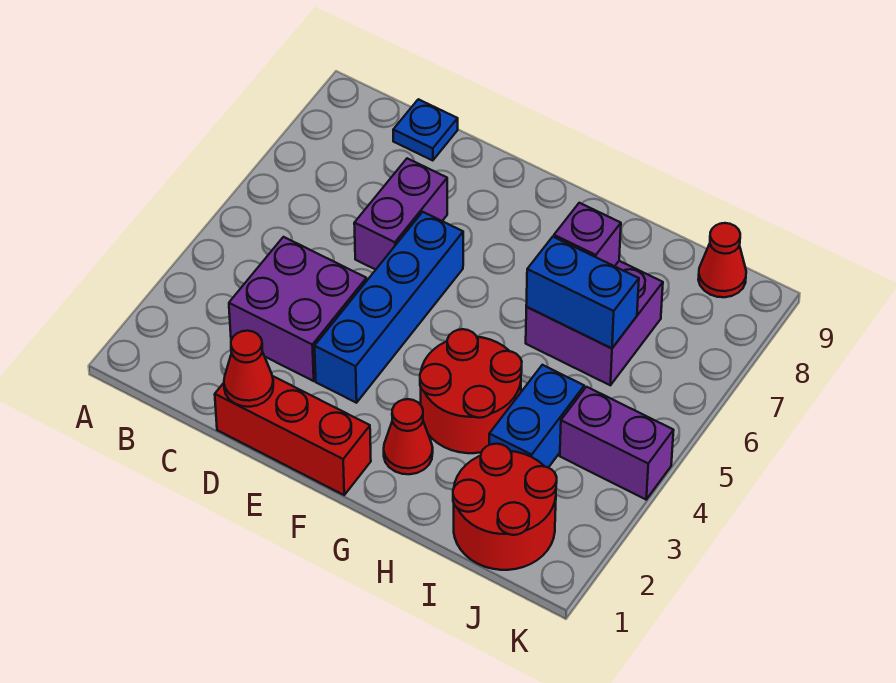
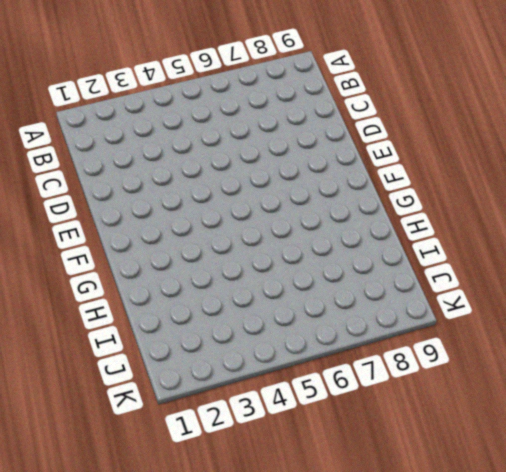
none -> purple 2x2 brick [229,237,367,381]
none -> blue 1x1 plate [393,99,458,161]
none -> red 1x3 brick [215,376,371,495]

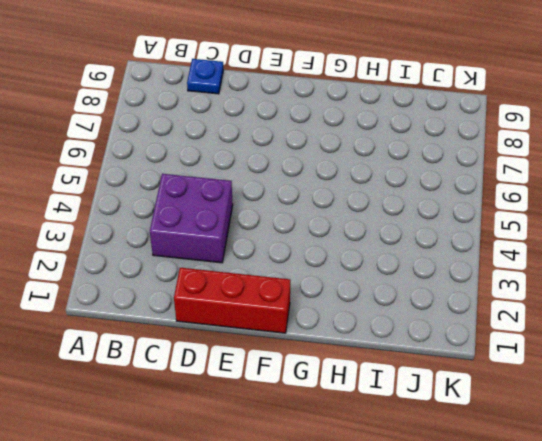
none -> purple 1x2 brick [354,158,447,270]
none -> blue 1x4 brick [315,212,463,403]
none -> red 1x1 cone [384,399,433,474]

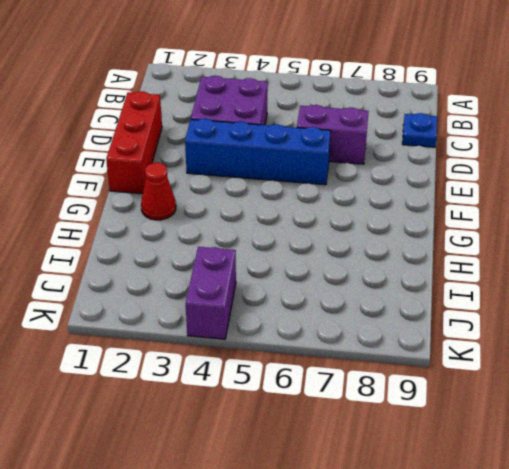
none -> red 2x2 round brick [420,329,522,453]
none -> purple 2x2 brick [526,261,663,385]
none -> red 2x2 round brick [453,444,557,570]

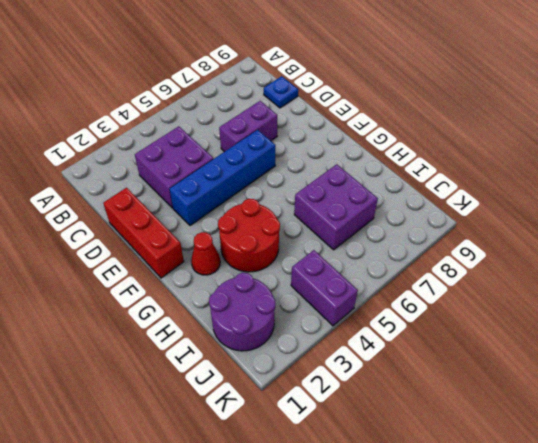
purple 2x2 round brick [209,273,275,351] -> red 2x2 round brick [453,444,557,570]
none -> blue 1x2 brick [489,365,584,468]
none -> red 1x1 cone [698,223,746,297]
none -> red 1x1 cone [224,331,273,407]

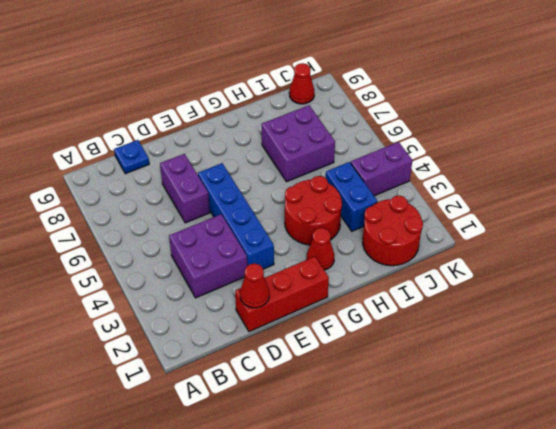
none -> blue 1x2 brick [526,237,639,348]
none -> purple 1x1 brick [554,203,621,266]

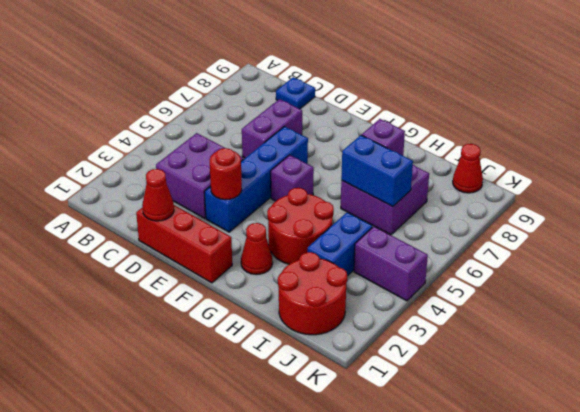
red 1x1 round brick [209,148,242,200] -> none
purple 1x1 brick [271,155,314,201] -> none

